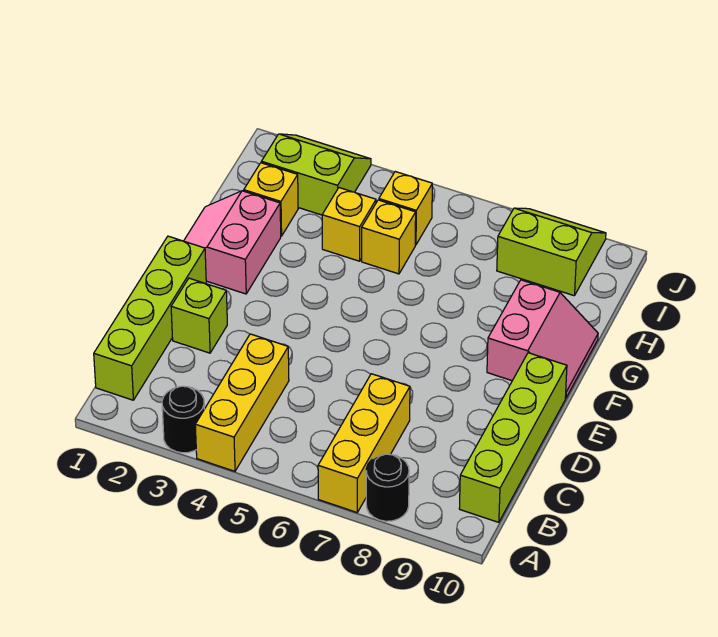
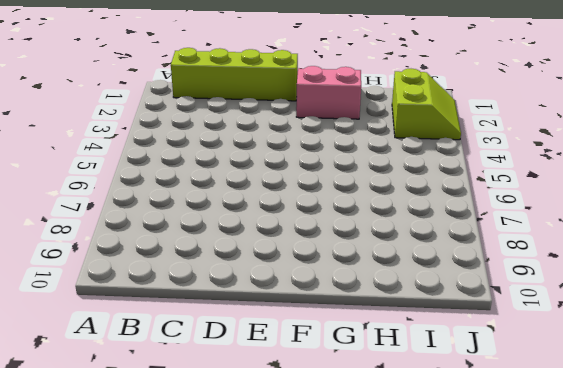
none -> black 1x1 round brick [162,386,204,453]
none -> yellow 1x3 brick [195,334,289,471]
none -> yellow 1x3 brick [318,374,410,512]

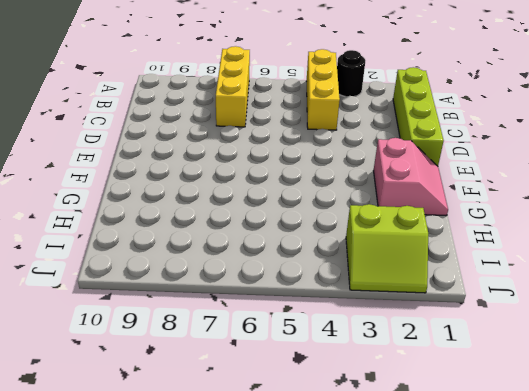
none -> black 1x1 round brick [366,454,409,521]
none -> lime 1x4 brick [459,353,567,522]
none -> lime 1x1 brick [171,278,227,353]

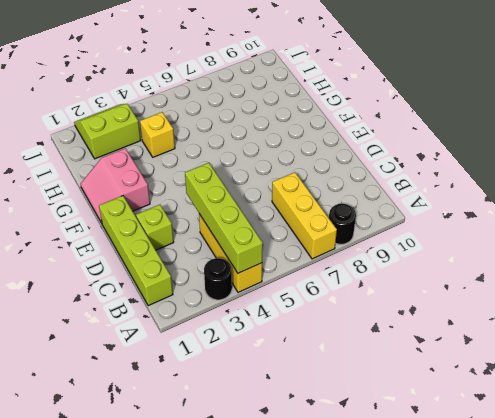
lime 1x4 brick [185,163,263,273] -> lime 1x4 brick moved to [459,353,567,522]
none -> pink 2x2 slope [487,280,598,398]
none -> yellow 1x1 brick [244,163,298,236]
none -> yellow 1x1 brick [362,200,416,274]

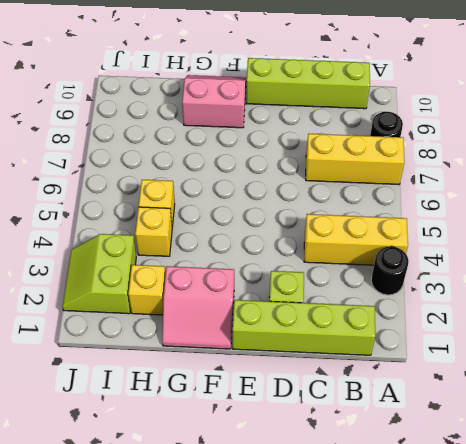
none -> yellow 1x1 brick [379,172,432,245]
none -> lime 2x2 slope [497,208,606,296]

